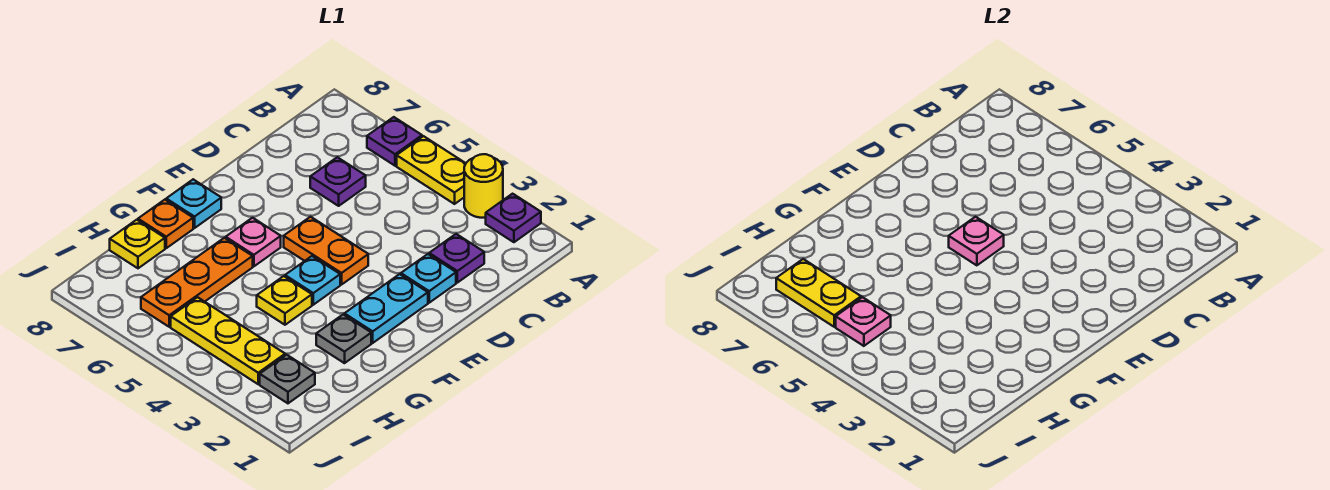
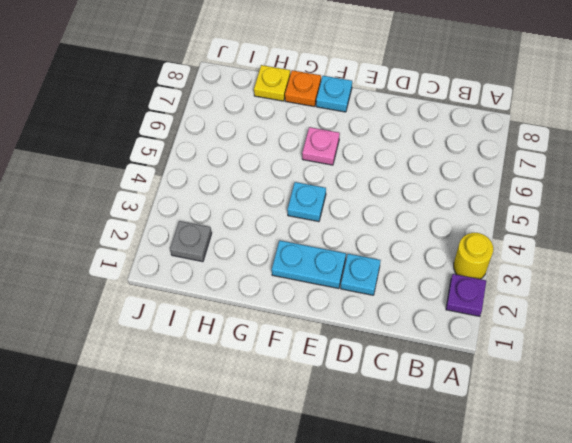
none -> yellow 1x2 plate [397,136,466,204]
none -> purple 1x1 plate [367,117,422,166]
none -> purple 1x1 plate [429,234,484,283]

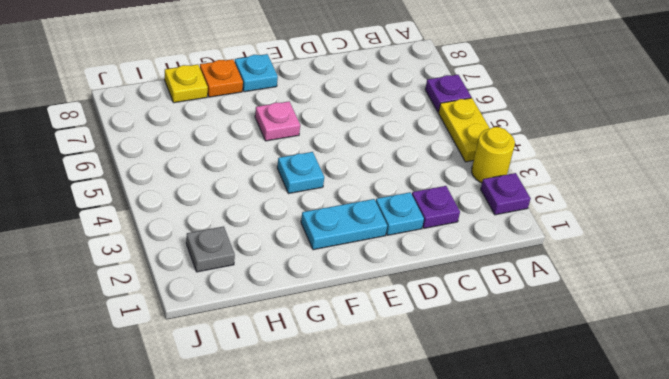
none -> purple 1x1 plate [310,157,366,206]
none -> orange 1x2 plate [284,217,368,285]
none -> grey 1x1 plate [316,315,371,363]

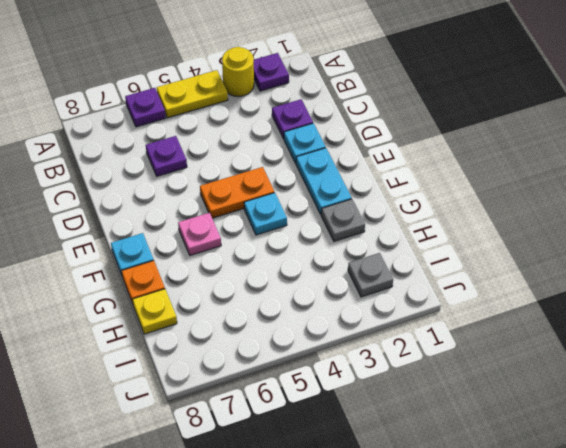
none -> yellow 1x1 plate [257,276,312,325]
none -> orange 1x3 plate [141,238,253,327]
none -> yellow 1x3 plate [171,297,285,384]

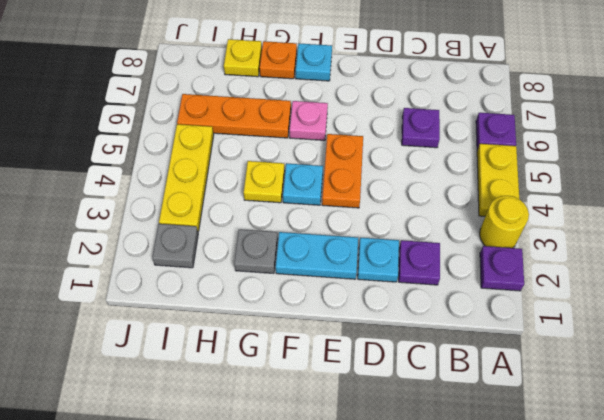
none -> pink 1x1 plate [949,217,1004,265]
none -> pink 1x1 plate [836,297,891,346]
none -> yellow 1x2 plate [776,259,861,327]

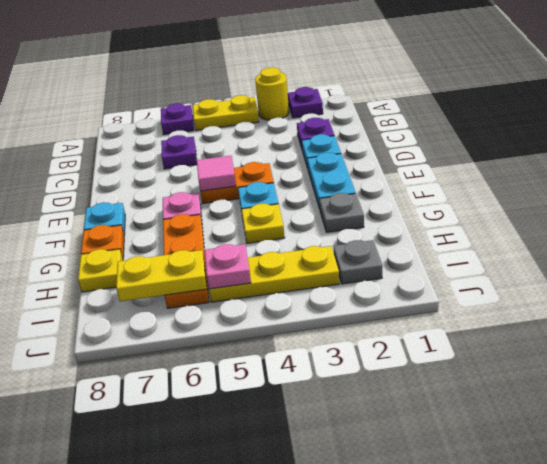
pink 1x1 tile [197,156,236,191] -> pink 1x1 plate [949,217,1004,265]

